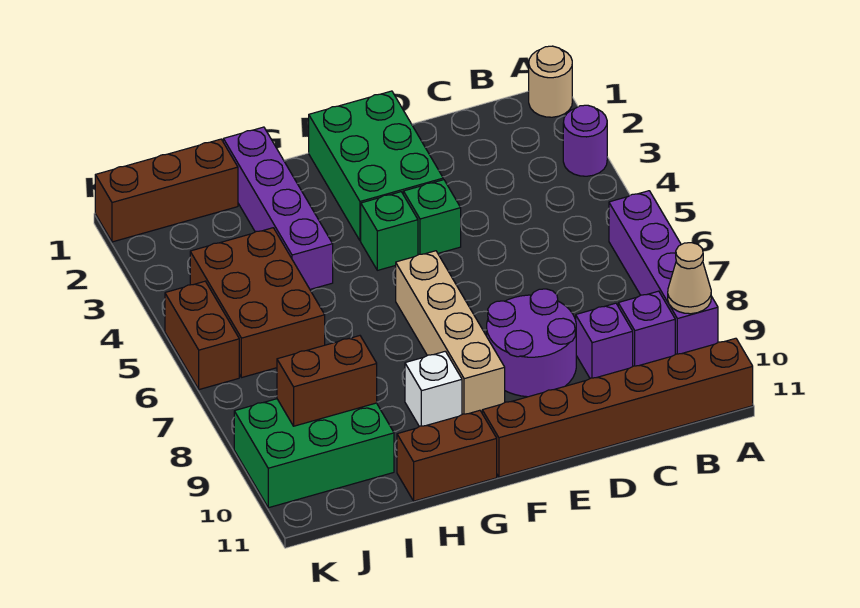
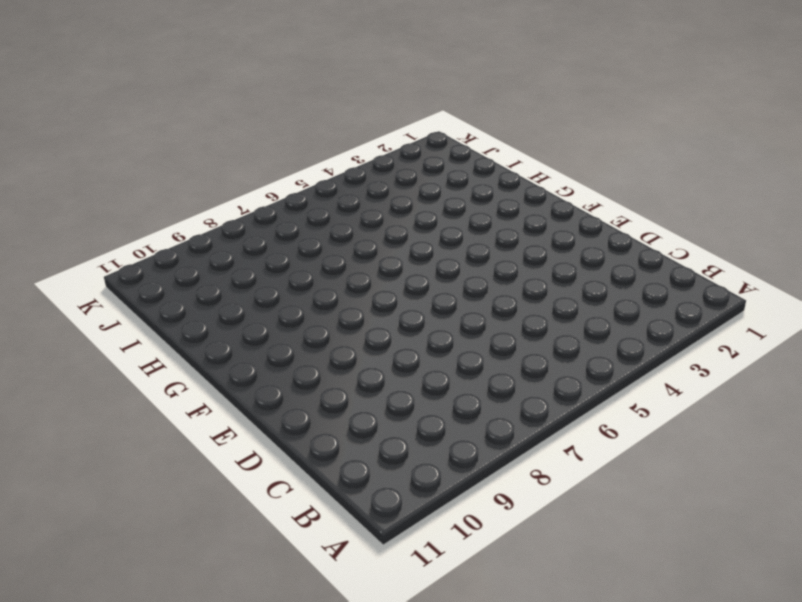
none -> tan 1x1 round brick [529,46,572,117]
none -> purple 1x1 round brick [563,105,607,176]
none -> purple 1x4 brick [609,191,718,354]

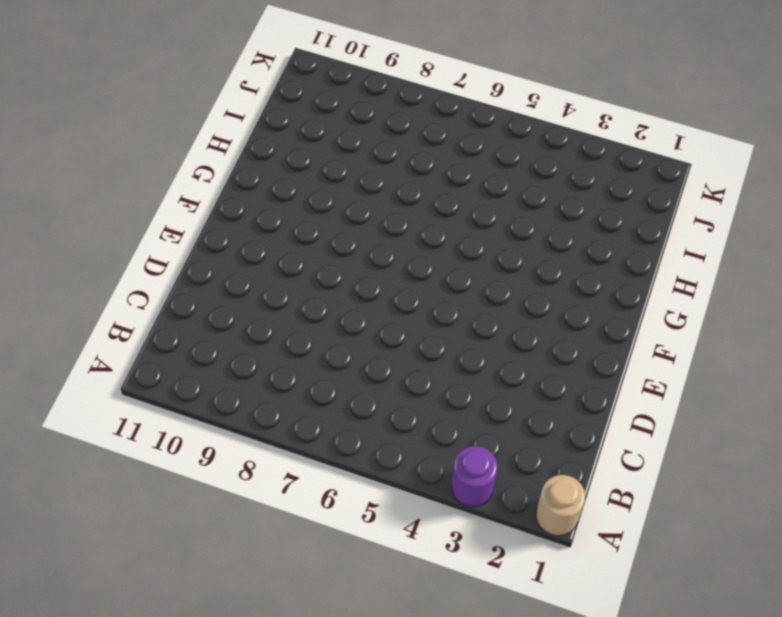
none -> purple 1x4 brick [609,191,718,354]
none -> brown 1x6 brick [482,338,753,477]
none -> purple 1x1 brick [618,291,675,366]

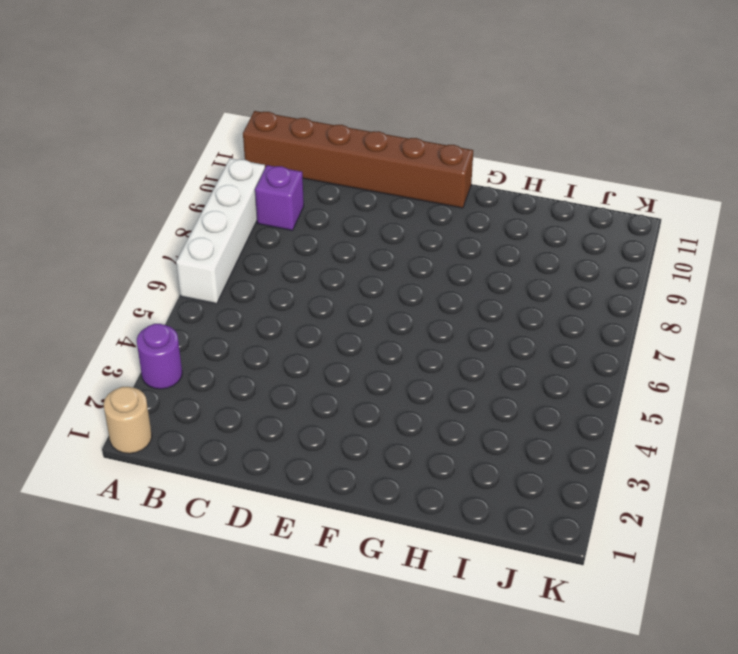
white 1x4 brick [176,158,265,304] -> purple 1x4 brick [609,191,718,354]
none -> purple 1x1 brick [576,303,633,378]
none -> purple 2x2 round brick [487,289,576,397]
none -> green 2x3 brick [309,91,443,241]

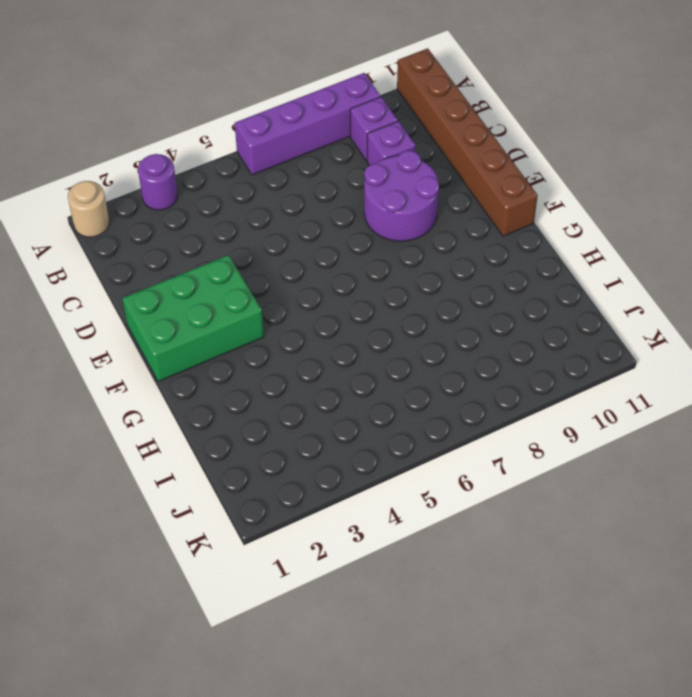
none -> green 1x1 brick [403,180,461,255]
none -> green 1x1 brick [361,192,418,270]
none -> tan 1x4 brick [396,251,505,414]

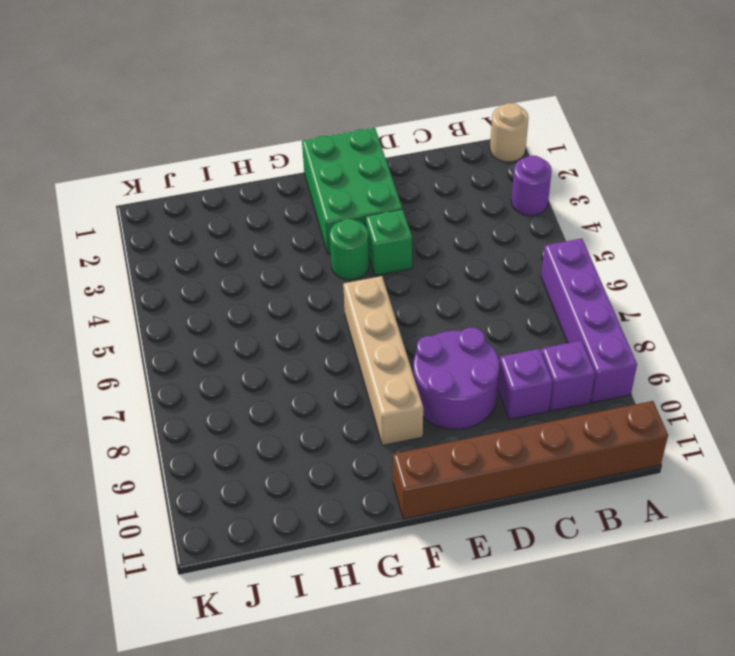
green 1x1 round brick [330,219,369,280] -> green 1x1 brick [361,192,418,270]
none -> white 1x1 brick [405,351,462,427]
none -> brown 1x2 brick [397,410,497,501]
none -> purple 1x4 brick [223,127,333,289]

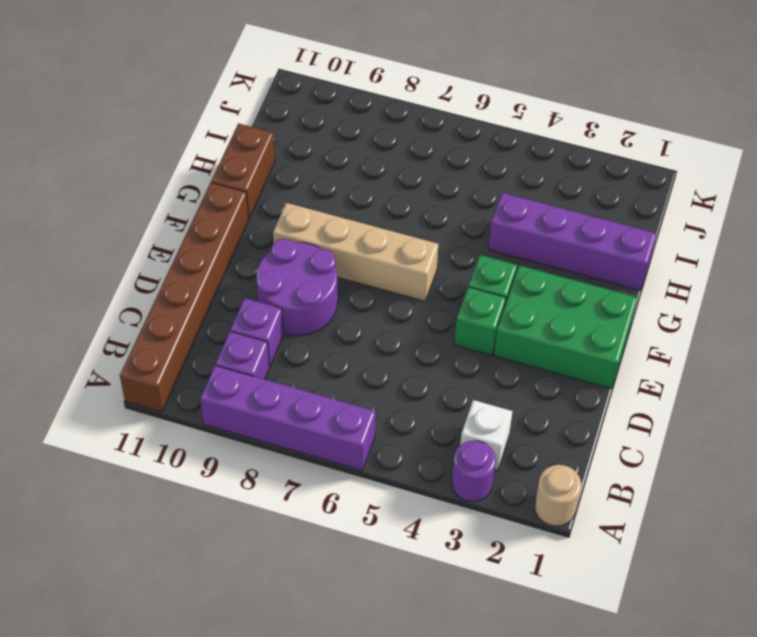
white 1x1 brick [460,400,513,470] -> white 1x1 brick moved to [405,351,462,427]
none -> brown 1x3 brick [95,139,238,242]
none -> brown 2x3 brick [190,228,325,378]
none -> green 2x3 brick [234,399,394,508]

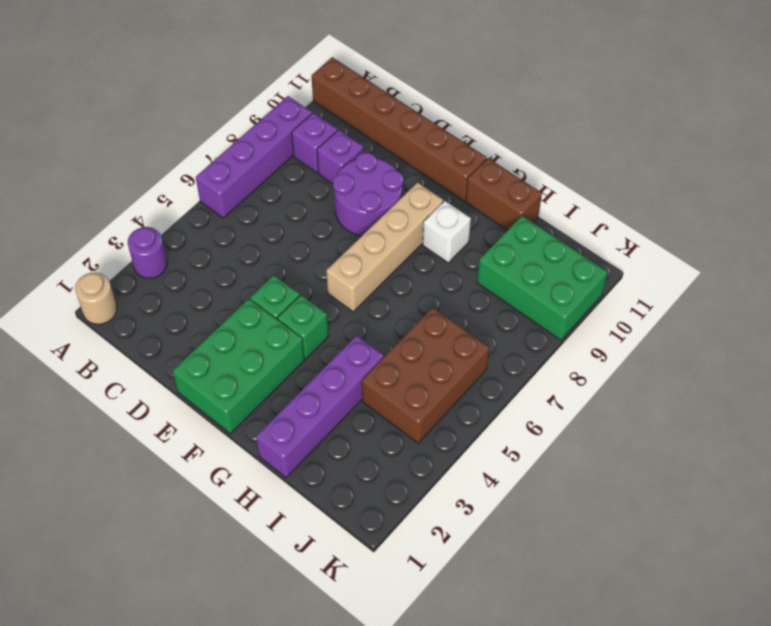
none -> brown 1x3 brick [95,139,238,242]
none -> brown 1x2 brick [165,281,239,390]
none -> tan 1x1 cone [668,243,711,314]

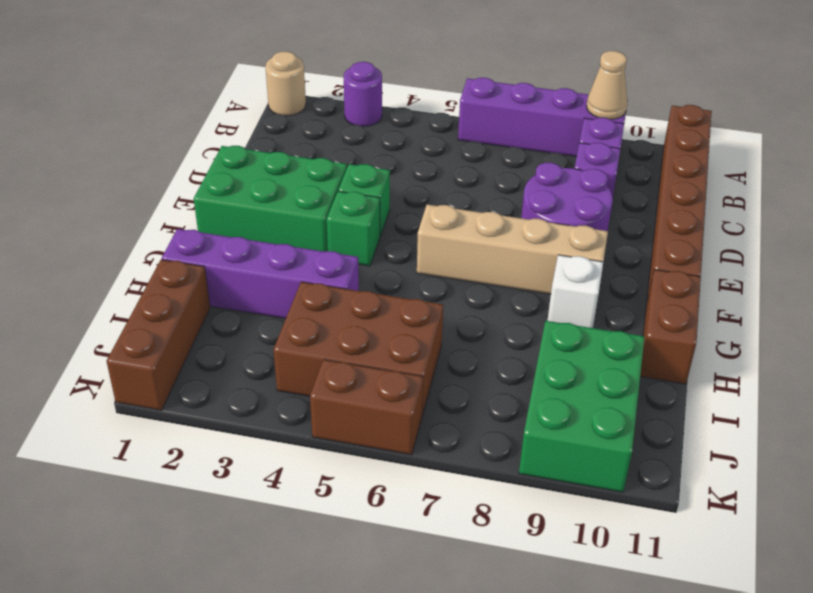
none -> brown 1x2 brick [277,336,377,426]

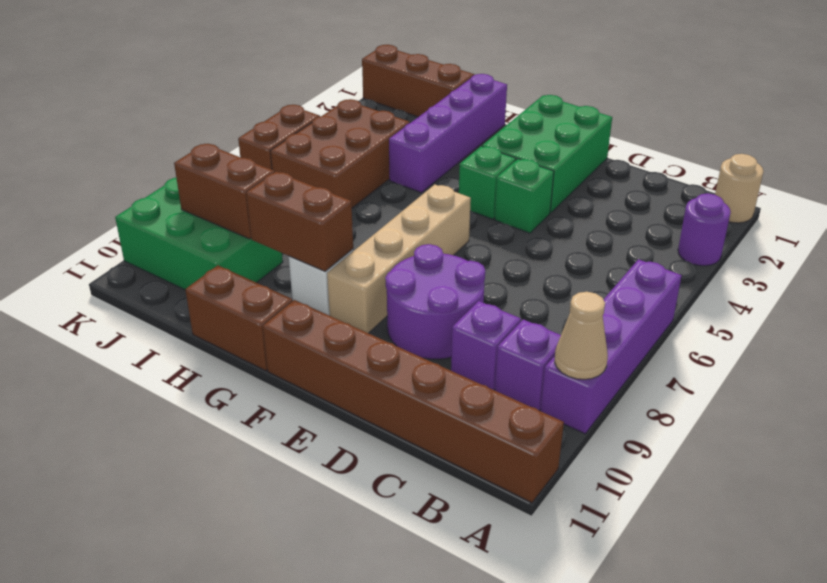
brown 1x2 brick [246,172,353,271] -> none

